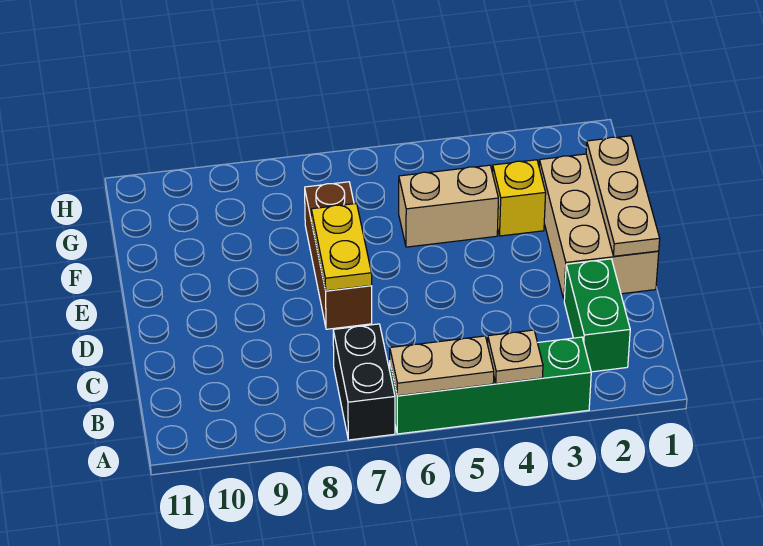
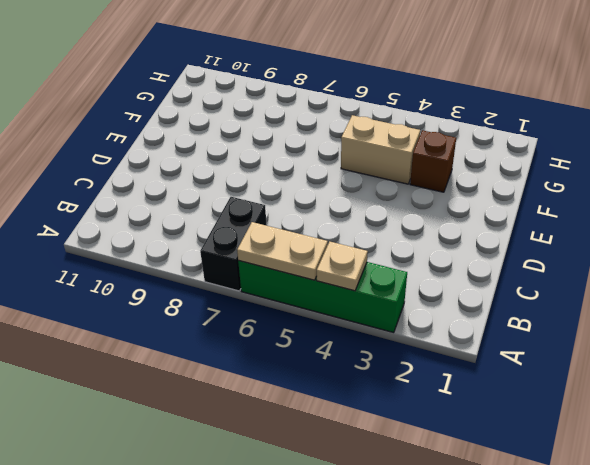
brown 1x1 brick [410,130,456,192] -> yellow 1x1 brick [493,160,546,236]
none -> green 1x2 brick [564,259,630,372]
none -> tan 2x3 brick [539,154,659,299]

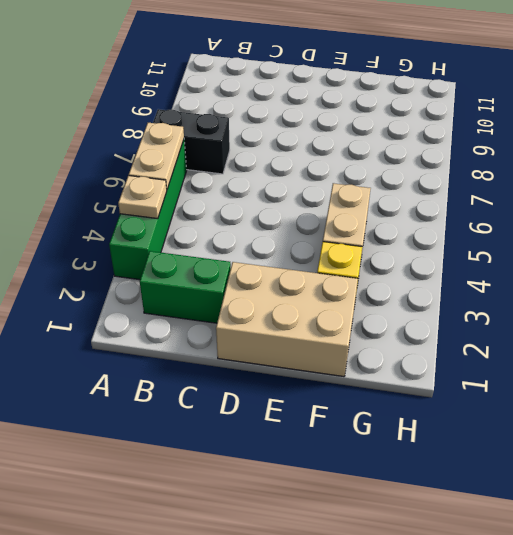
none -> brown 1x3 brick [305,182,372,329]
none -> tan 1x3 plate [586,136,660,256]

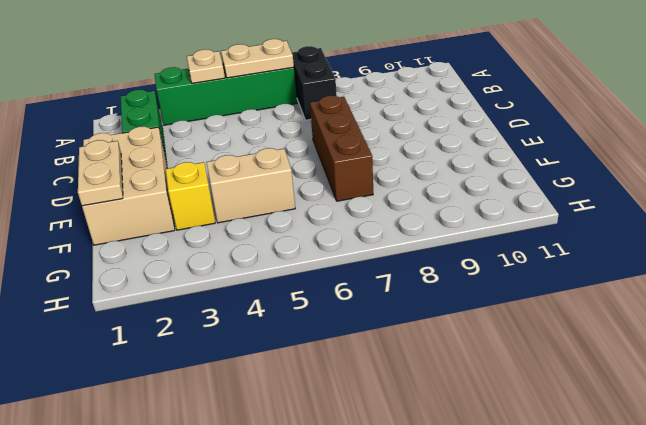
tan 1x2 plate [78,140,123,206] -> tan 1x3 plate [586,136,660,256]
none -> yellow 1x2 plate [311,203,372,291]

